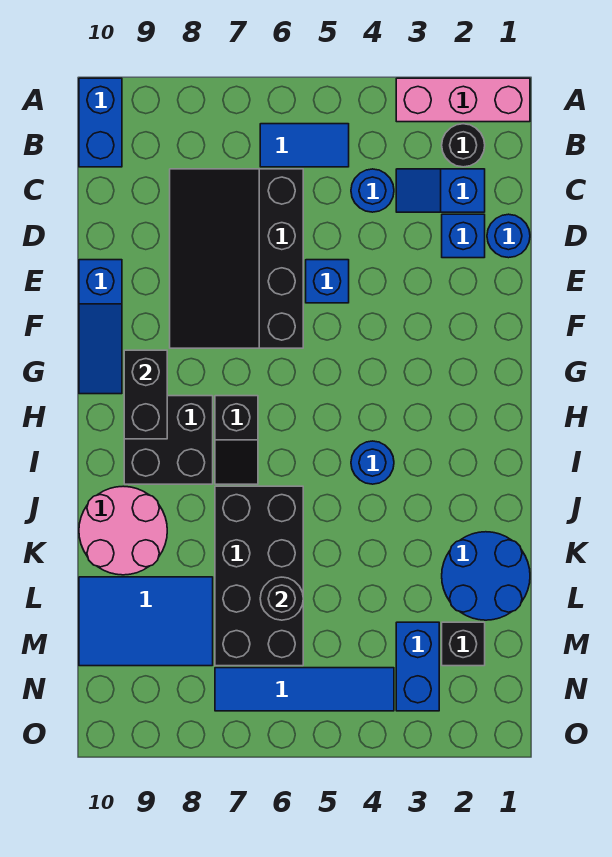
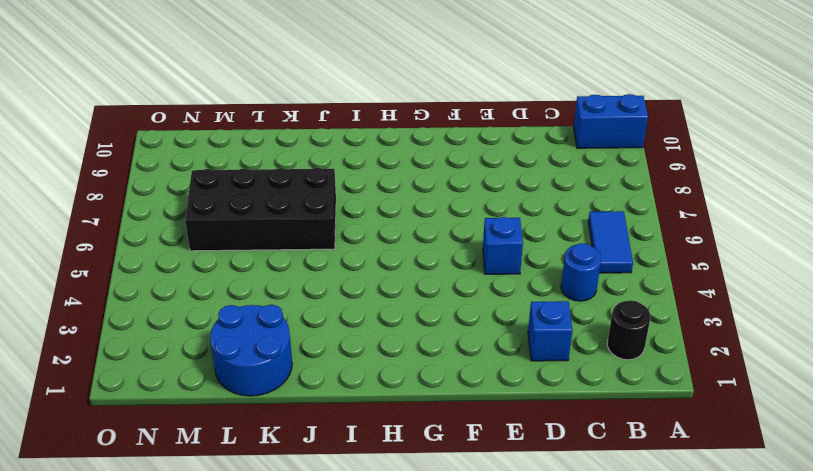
none -> pink 1x3 brick [396,78,530,122]
none -> blue 1x2 slope [396,169,485,212]
none -> black 3x4 slope [170,169,303,348]

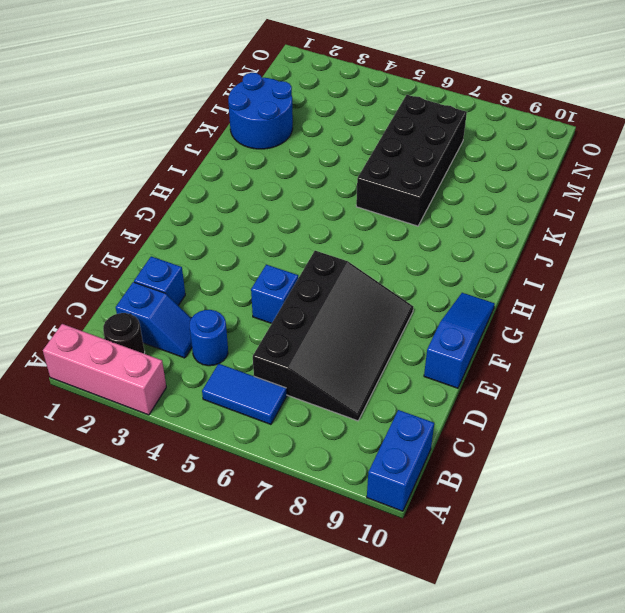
none -> blue 1x1 round brick [487,214,530,258]
none -> black 1x2 slope [215,396,258,484]
none -> black 2x2 brick [124,396,213,484]

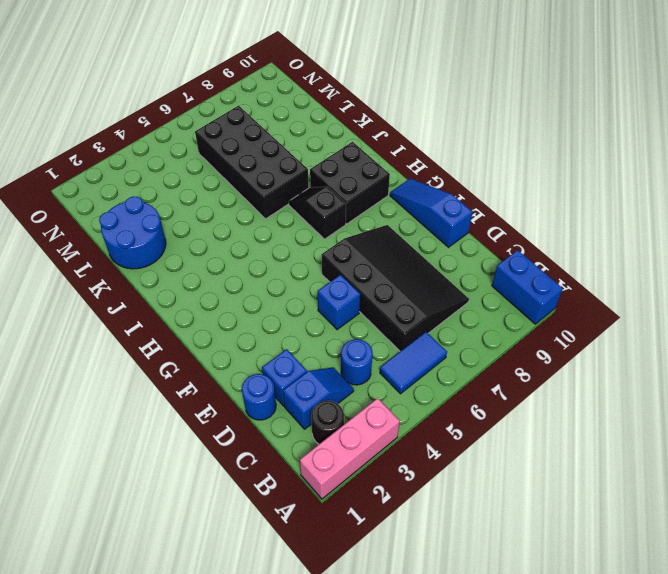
none -> blue 1x1 round brick [351,441,394,484]
none -> pink 2x2 round brick [79,486,167,575]
none -> blue 2x3 tile [79,577,213,666]

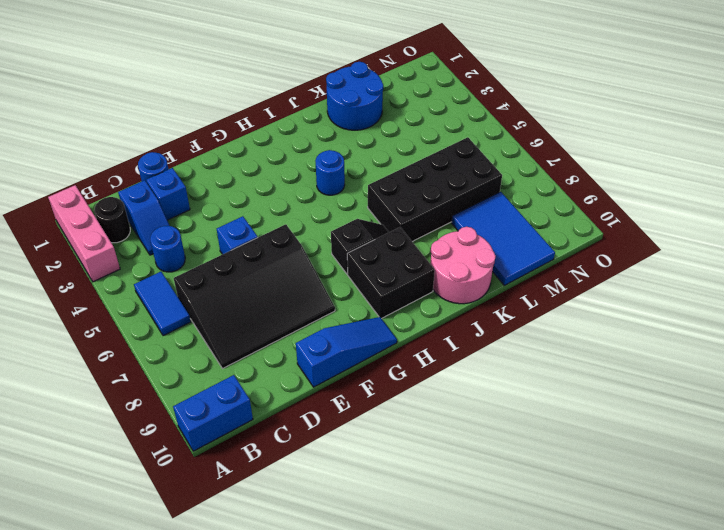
none -> black 1x1 brick [442,622,485,666]
none -> blue 1x2 brick [396,622,439,711]
none -> blue 1x4 tile [215,668,394,711]

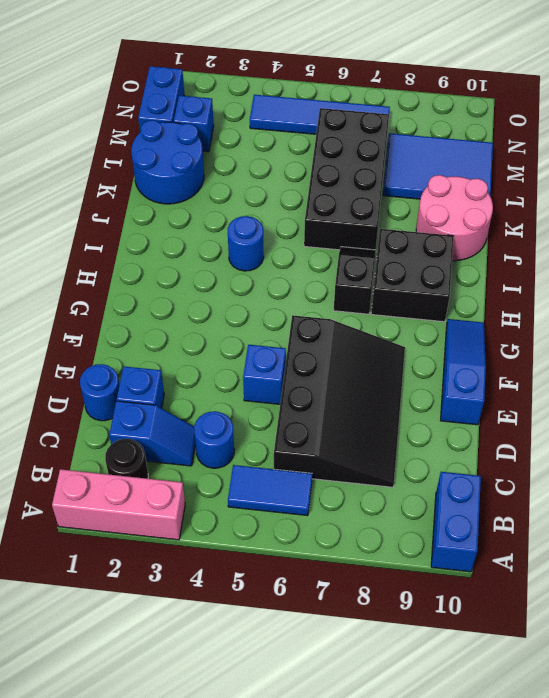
blue 1x2 brick [138,66,185,132] -> blue 1x2 brick moved to [396,622,439,711]
blue 1x1 brick [174,96,214,152] -> black 1x1 brick [442,622,485,666]
none -> black 1x2 brick [124,350,167,439]
none -> black 1x1 round brick [260,577,303,620]

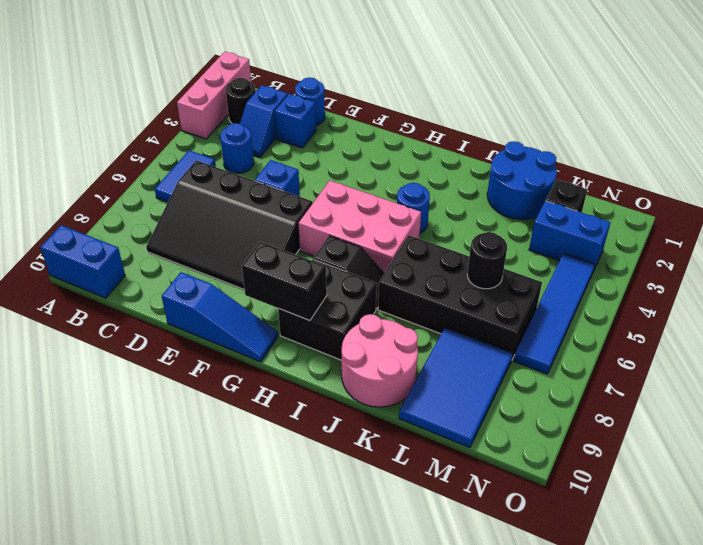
pink 2x3 brick [298,181,421,273] -> none

